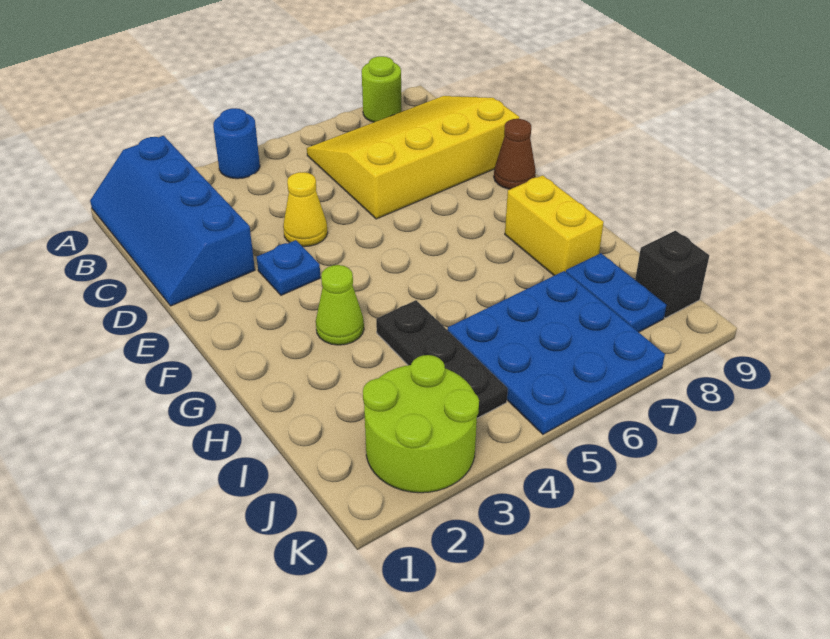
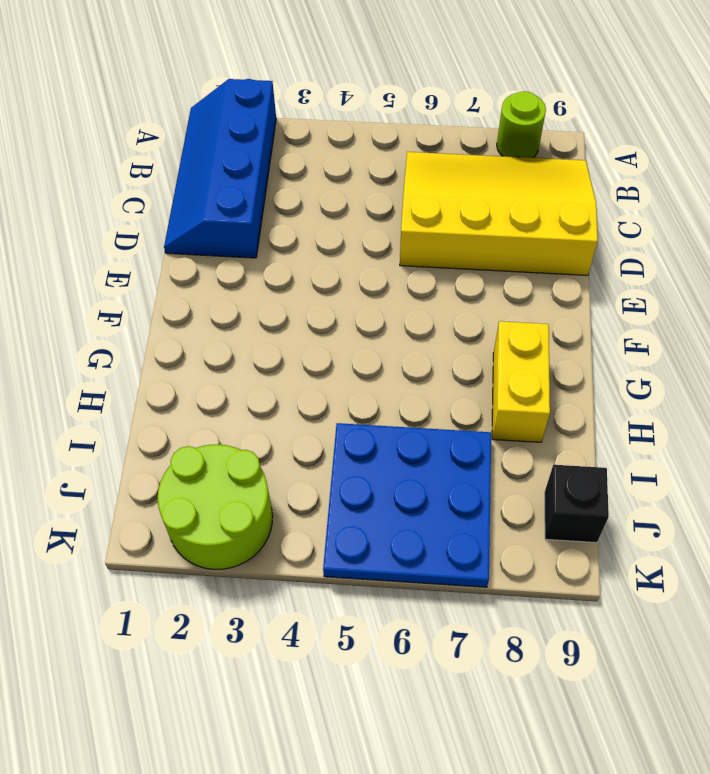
none -> blue 1x1 round brick [213,108,260,179]
none -> yellow 1x1 cone [283,172,328,247]
none -> blue 1x1 plate [257,240,321,295]

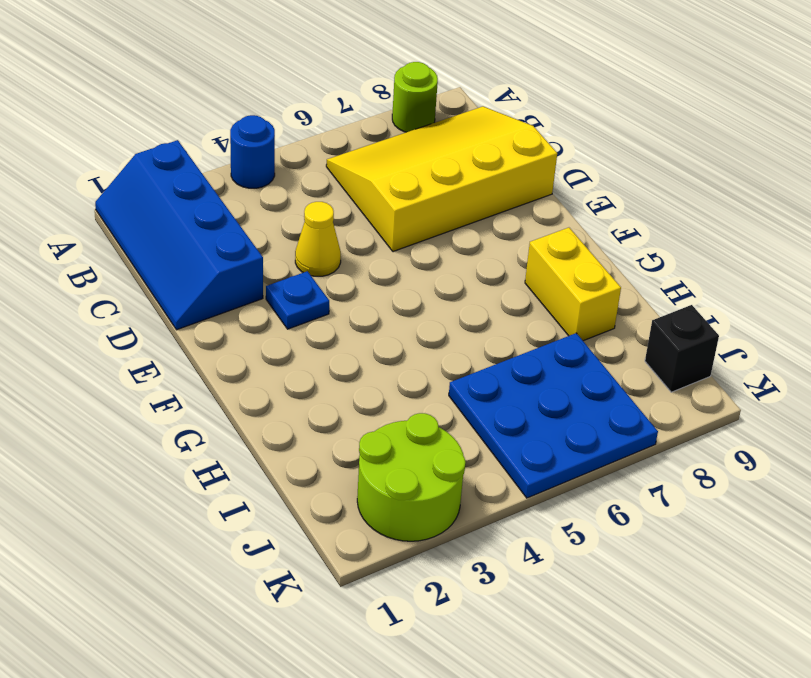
none -> brown 1x1 cone [494,119,536,189]
none -> lime 1x1 cone [316,265,364,345]
none -> black 1x3 plate [376,300,508,418]

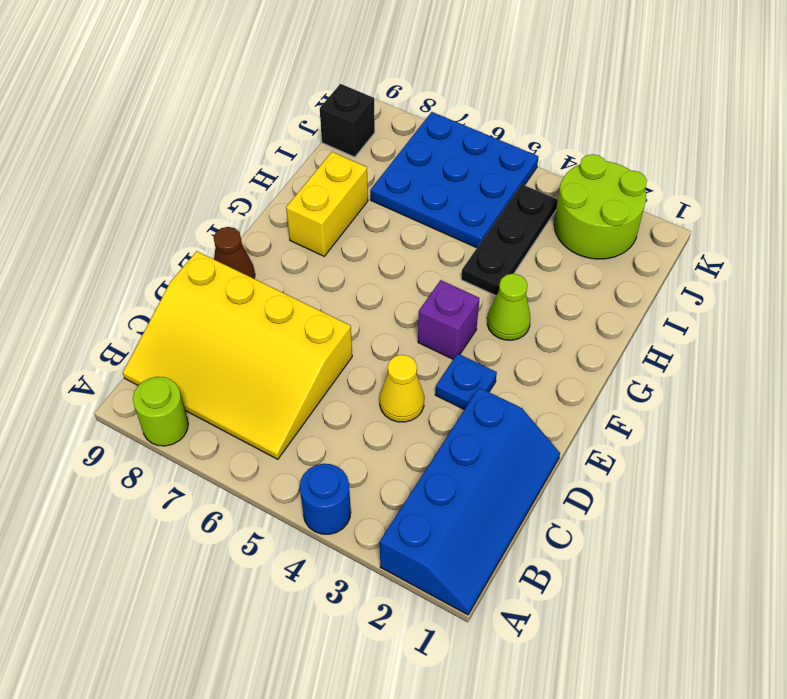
purple 1x1 brick [418,280,480,359] -> none
none -> blue 1x2 plate [566,253,666,332]

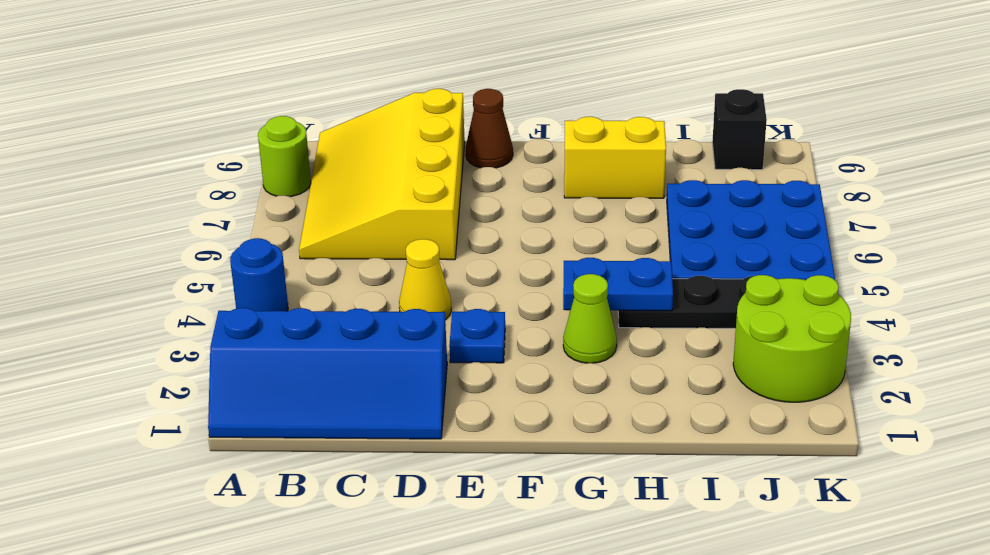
blue 1x2 plate [563,258,673,311] -> blue 1x2 plate moved to [566,253,666,332]

